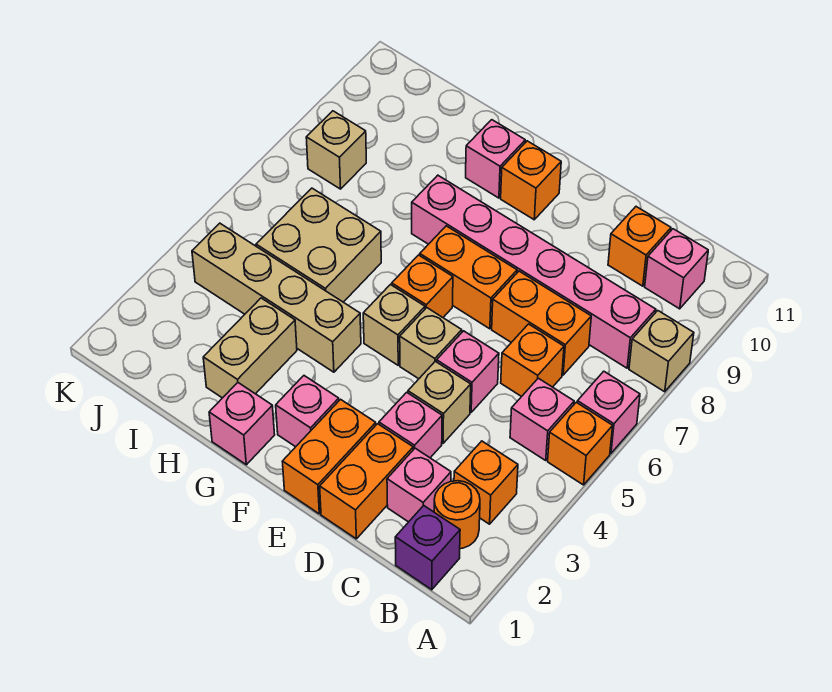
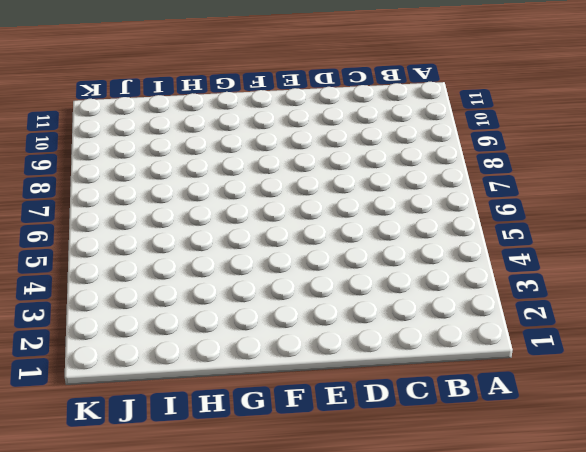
none -> orange 1x1 brick [548,402,613,485]
none -> pink 1x1 brick [577,371,640,453]
none -> tan 1x1 brick [629,311,694,392]
none -> purple 1x1 brick [395,506,460,590]

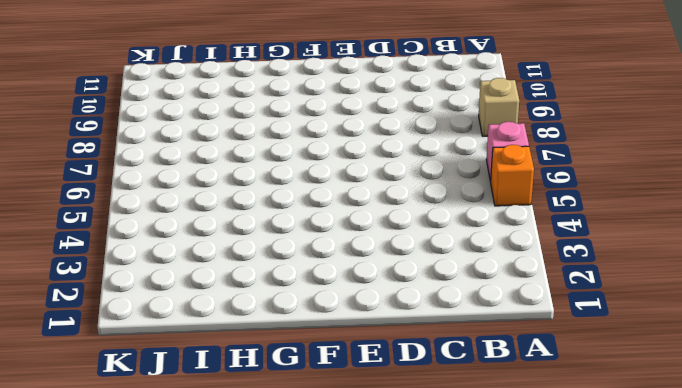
none -> purple 1x1 brick [395,506,460,590]
none -> orange 1x1 round brick [434,481,480,549]
none -> orange 1x1 brick [454,441,518,524]
none -> pink 1x1 brick [510,378,574,460]

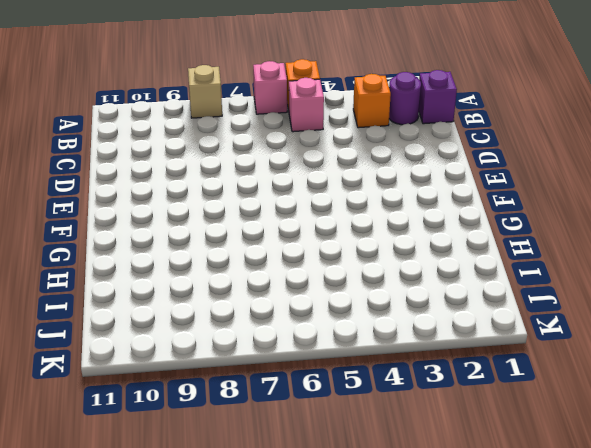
purple 1x1 round brick [389,72,421,125] -> orange 1x1 round brick [434,481,480,549]
none -> pink 1x6 brick [412,175,656,368]
none -> pink 1x1 brick [645,229,708,309]
none -> pink 1x1 brick [387,448,451,522]
none -> orange 1x1 brick [501,324,564,397]

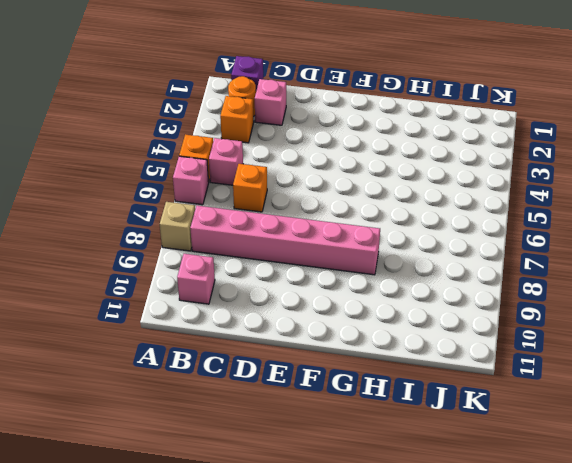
none -> orange 1x2 brick [492,271,591,375]
none -> orange 1x1 brick [608,207,671,286]
none -> orange 1x2 brick [320,424,413,539]
none -> pink 1x1 brick [379,392,442,458]

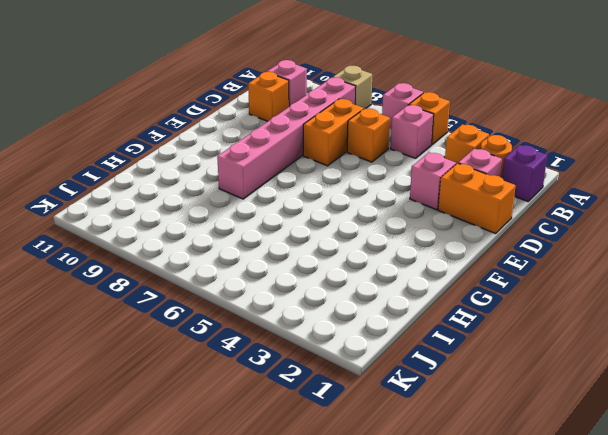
none -> tan 1x1 brick [408,361,471,443]
none -> pink 1x1 brick [437,331,499,412]
none -> orange 1x2 brick [282,399,376,514]
none -> tan 1x1 brick [400,308,462,379]

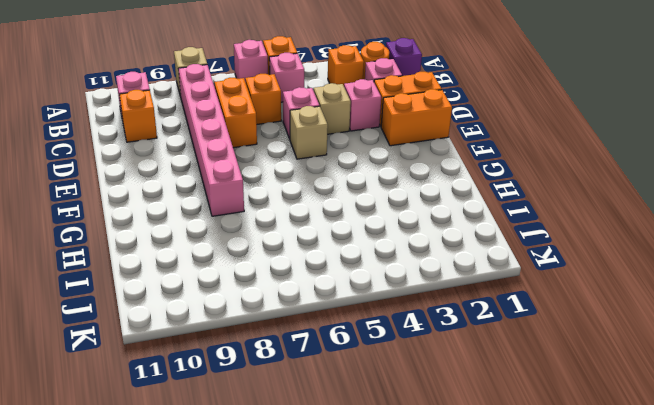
none -> orange 1x2 brick [420,226,517,329]
none -> pink 1x1 brick [276,376,339,447]
none -> tan 1x1 brick [363,285,425,365]
none -> orange 1x1 brick [392,255,453,317]

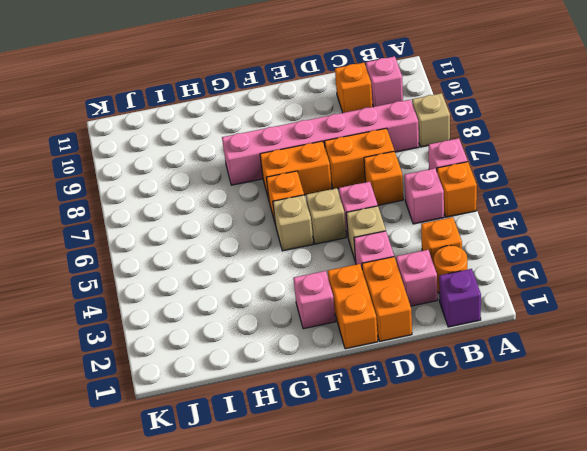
none -> orange 1x1 brick [501,141,561,220]
none -> pink 1x1 brick [209,383,275,465]
none -> tan 1x4 brick [192,223,361,372]
none -> pink 1x1 brick [466,120,525,198]

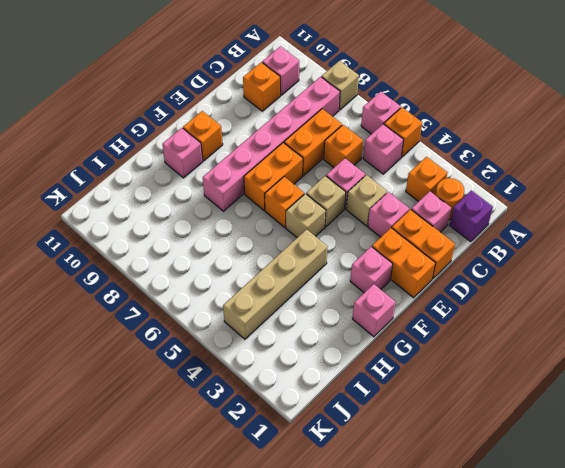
none -> tan 1x2 brick [203,298,297,398]
none -> tan 2x2 brick [256,188,381,302]
none -> tan 1x1 brick [306,111,366,189]

